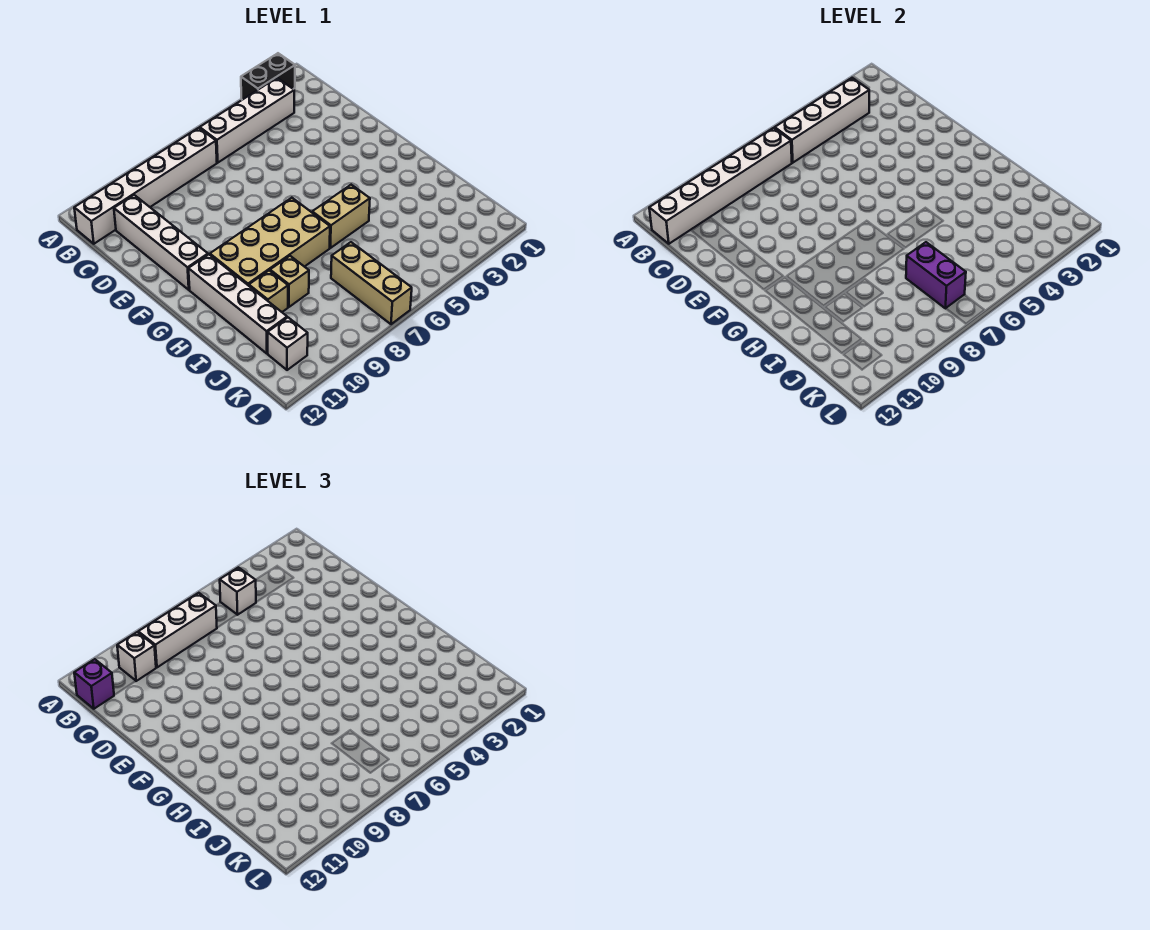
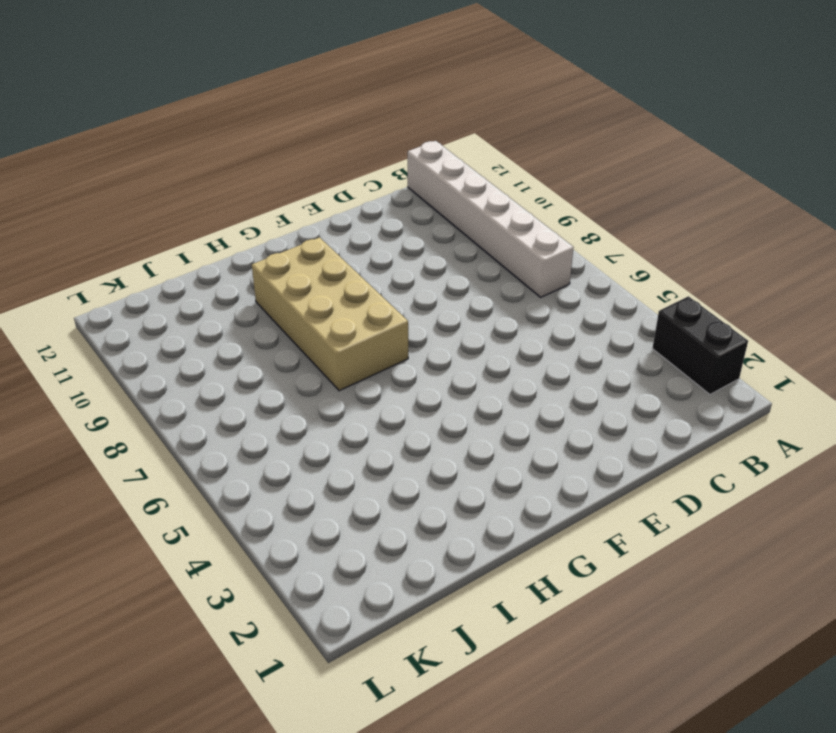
none -> white 1x4 brick [200,78,294,163]
none -> white 1x4 brick [114,195,208,290]
none -> white 1x4 brick [188,254,287,354]

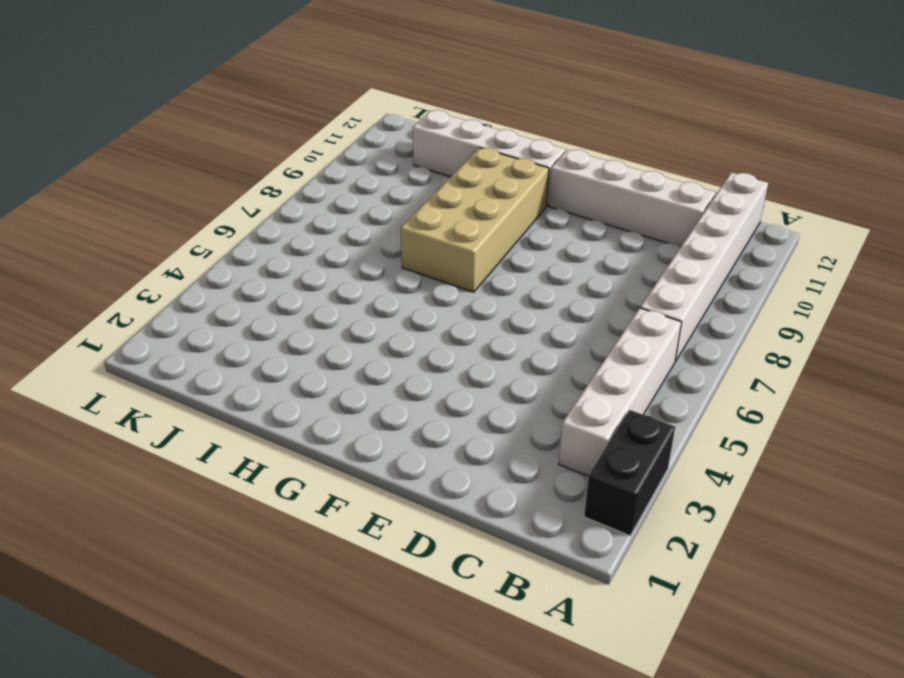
none -> tan 1x2 brick [312,185,370,248]
none -> tan 1x1 brick [270,256,309,307]
none -> tan 1x1 brick [249,271,288,312]

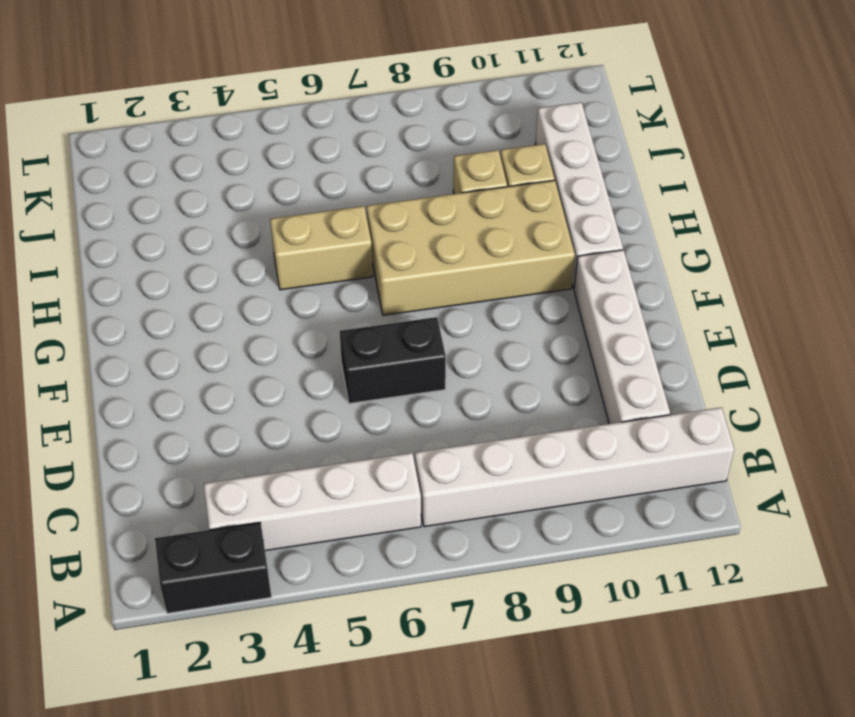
black 1x2 brick [340,317,446,403] -> none
none -> tan 1x3 brick [331,242,412,324]
none -> white 1x1 brick [268,318,308,370]
none -> white 1x4 brick [775,78,869,163]

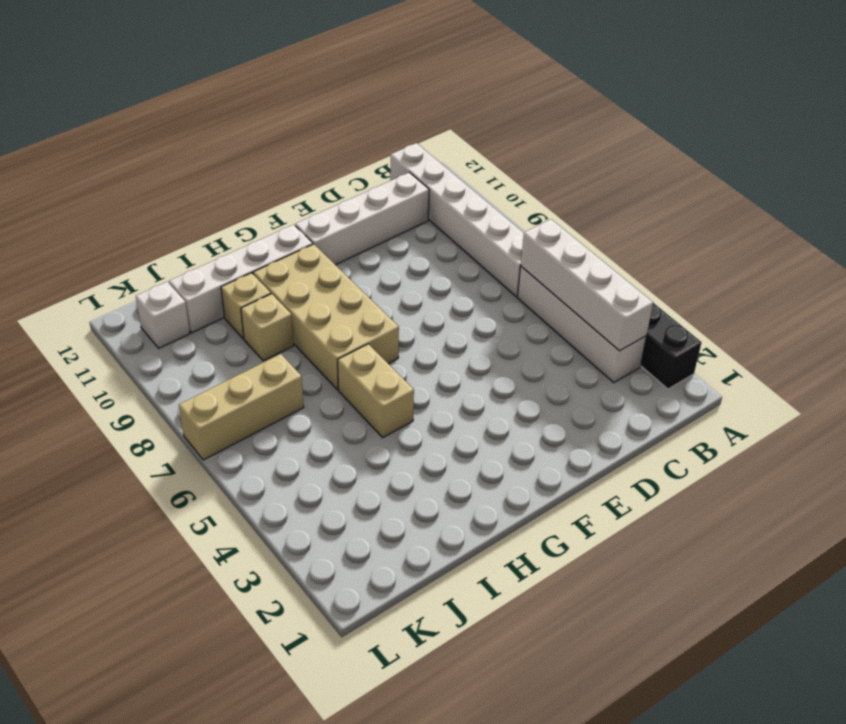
none -> white 1x6 brick [649,128,792,244]
none -> purple 1x2 brick [906,242,966,308]
none -> white 1x1 brick [220,568,256,615]

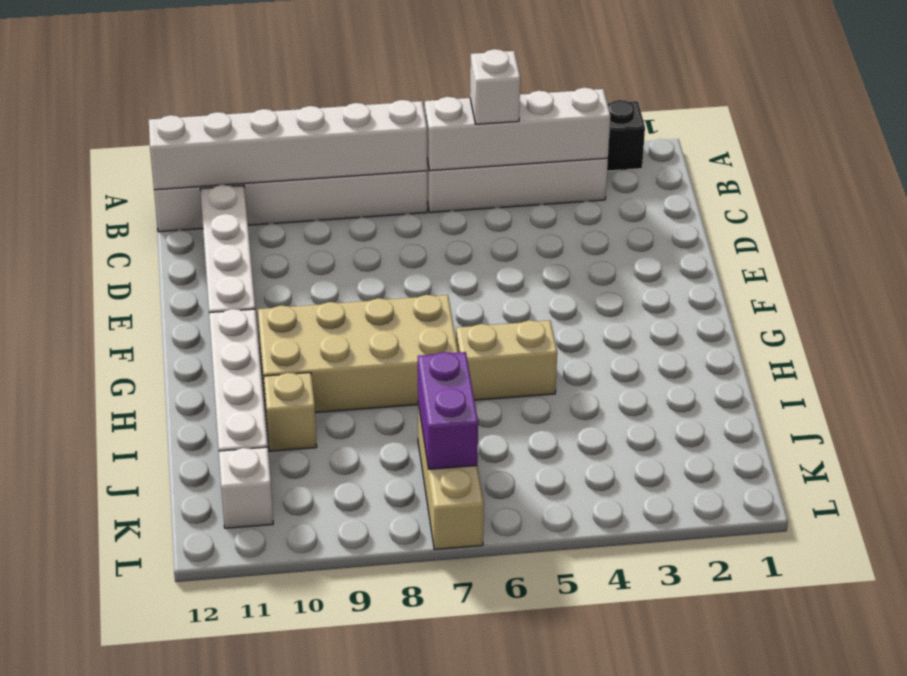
none -> tan 1x1 brick [270,256,309,307]
none -> white 1x3 brick [138,593,217,667]
none -> white 1x1 brick [117,632,156,681]

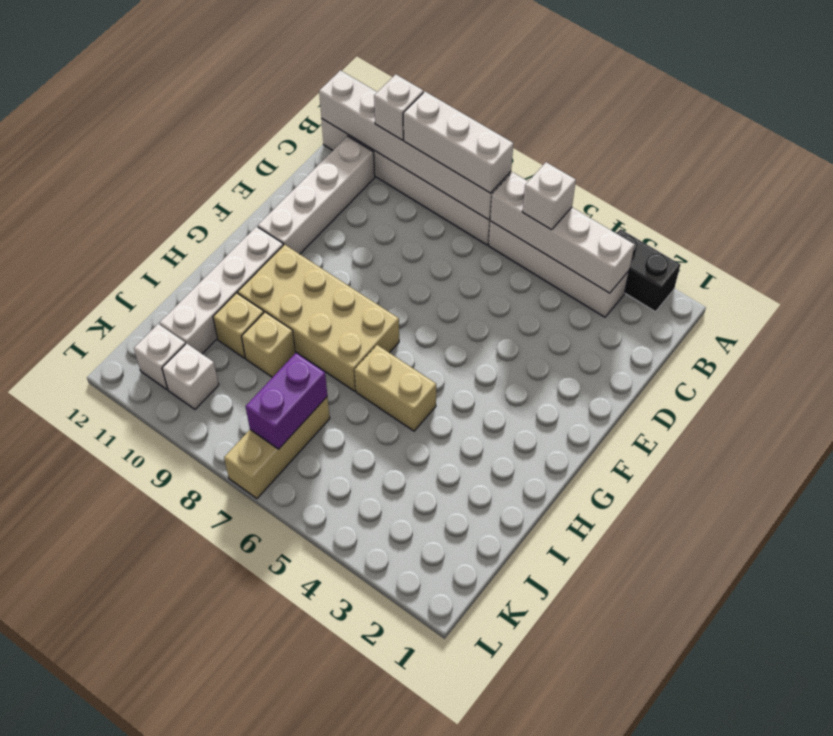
white 1x1 brick [162,343,219,409] -> none
none -> purple 1x1 brick [74,659,114,709]

